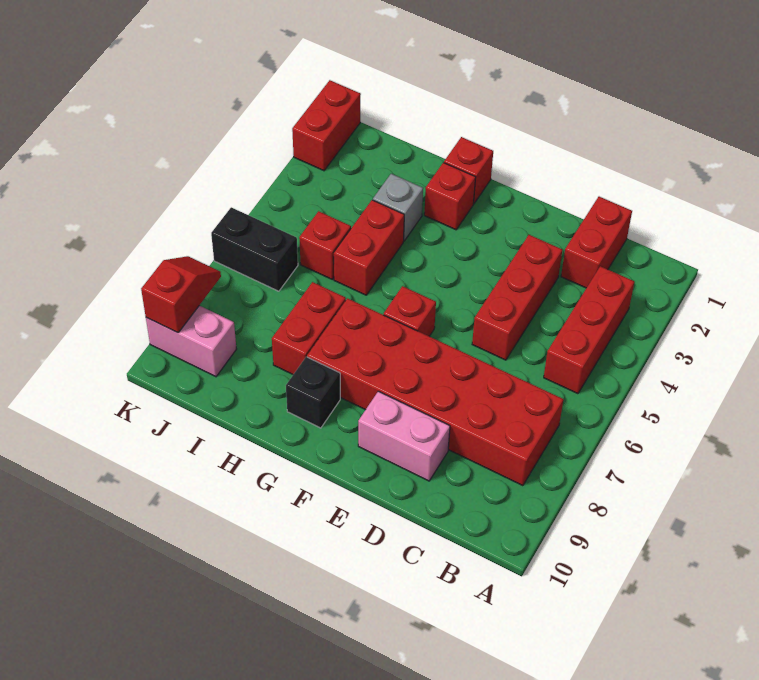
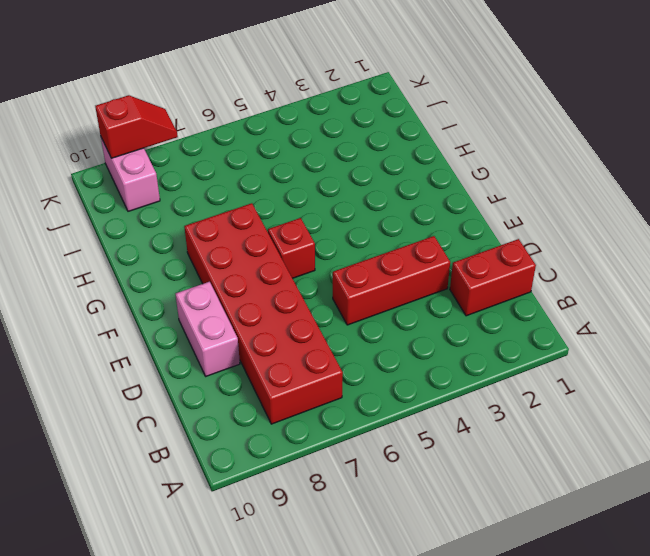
none -> red 1x3 brick [544,266,634,394]
none -> red 1x1 brick [444,137,493,204]
none -> red 1x1 brick [424,163,476,230]

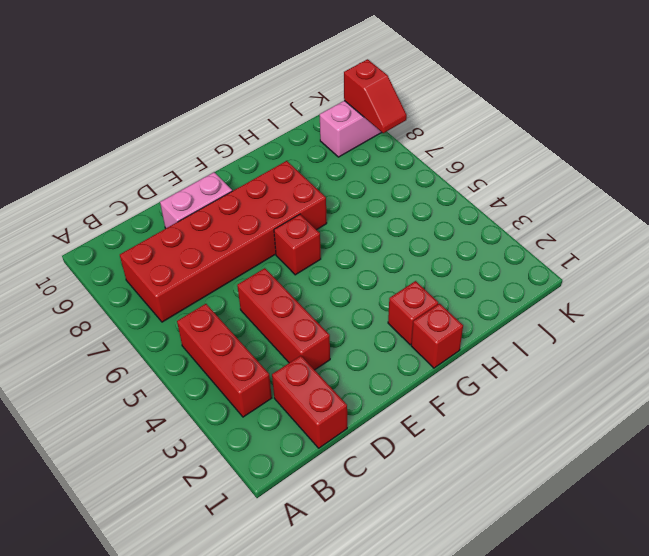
none -> black 1x1 brick [286,357,340,428]
none -> grey 1x1 brick [373,174,423,241]
none -> red 1x2 brick [334,200,404,295]

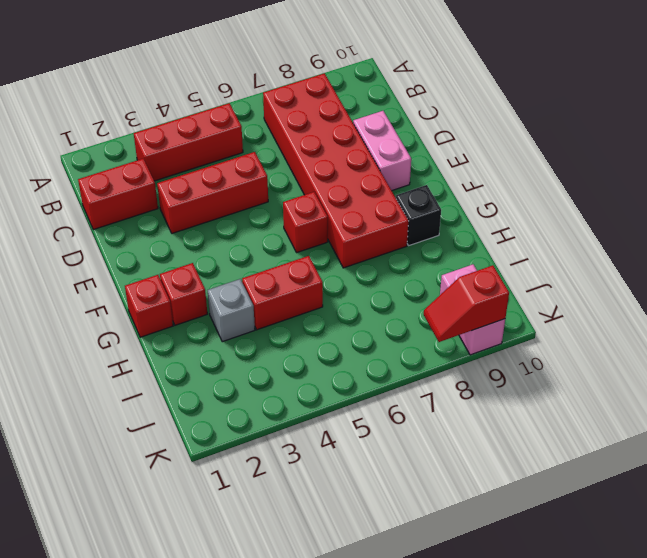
none -> red 1x2 brick [272,282,346,374]
none -> red 1x1 brick [299,211,351,279]
none -> black 1x2 brick [211,207,298,291]

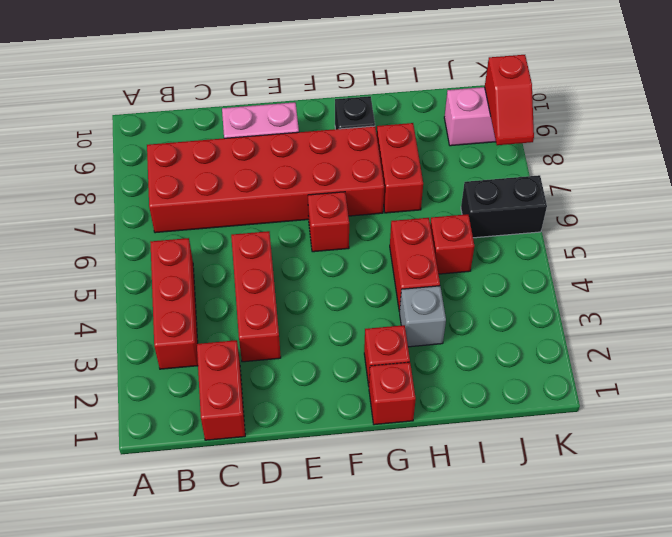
none -> red 1x2 brick [292,80,361,171]

